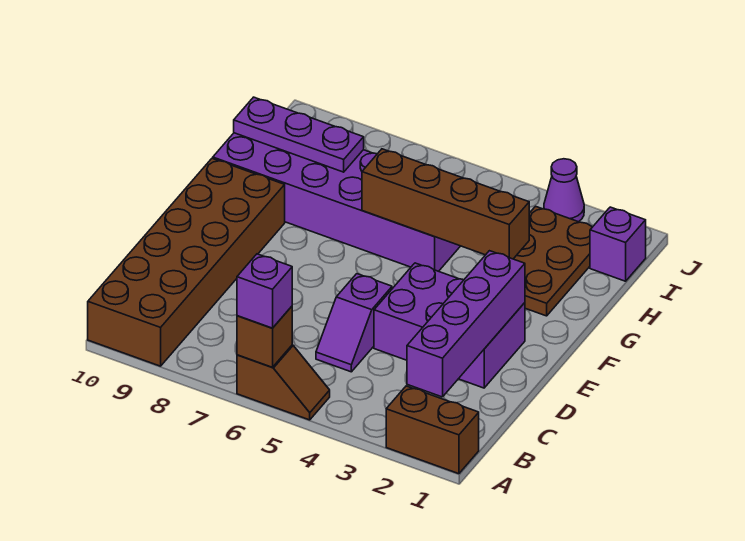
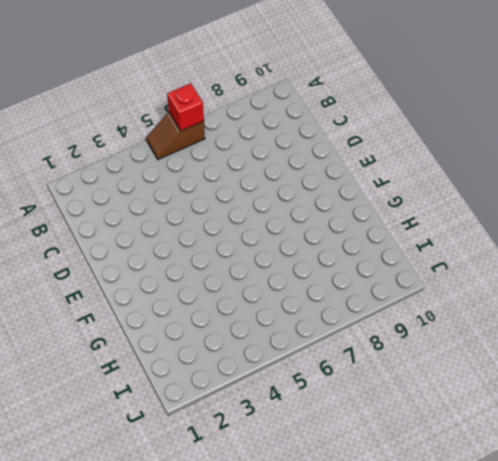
red 1x1 brick [167,83,204,131] -> brown 1x1 brick [237,306,292,367]
none -> brown 1x2 brick [386,386,479,474]
none -> brown 2x6 brick [88,158,285,366]
none -> purple 1x2 slope [316,274,392,372]

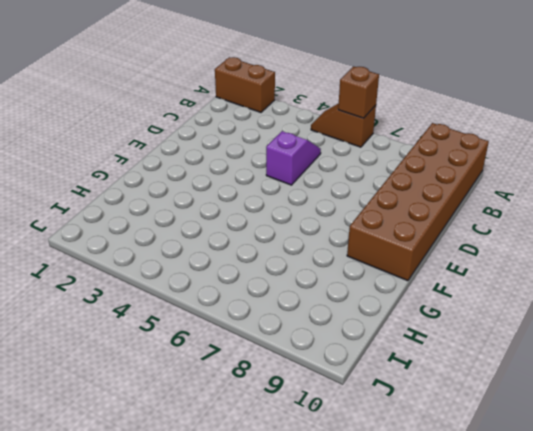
none -> purple 2x3 brick [374,263,525,388]
none -> brown 2x3 plate [514,206,592,316]
none -> purple 2x6 brick [213,133,460,271]

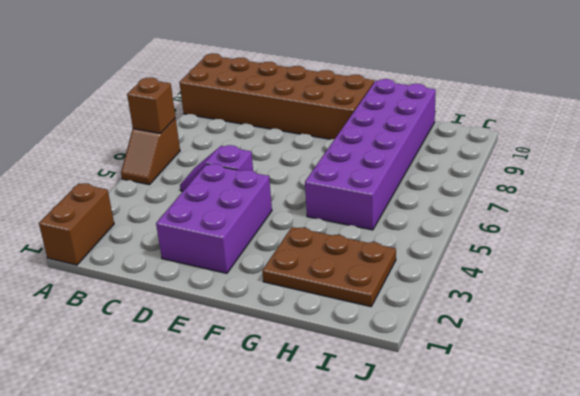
none -> purple 1x1 brick [590,207,646,281]
none -> purple 1x1 cone [544,159,584,222]
none -> purple 1x4 brick [407,251,525,397]

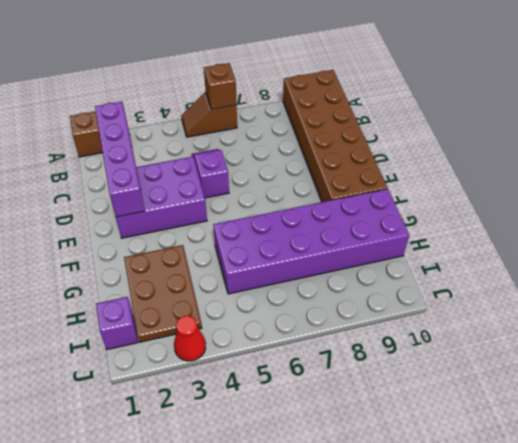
red 1x1 cone [174,316,206,361] -> purple 1x1 cone [544,159,584,222]
none -> brown 1x4 brick [362,149,529,259]
none -> purple 1x3 plate [234,97,364,172]
none -> purple 1x1 brick [237,254,292,328]

